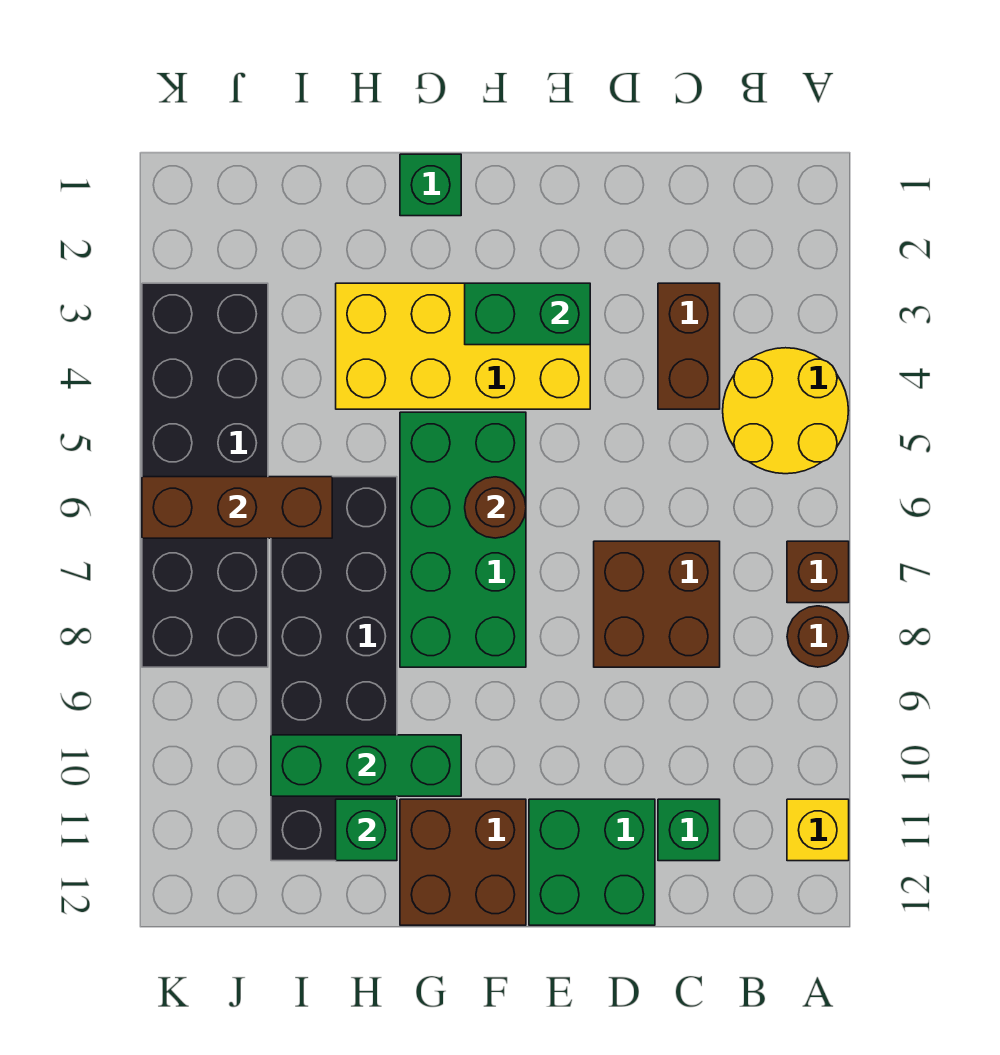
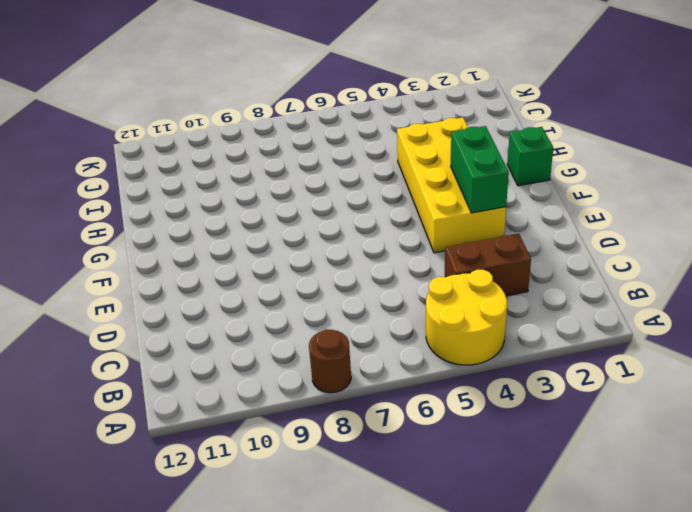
none -> brown 1x1 brick [787,541,849,603]
none -> yellow 1x1 brick [787,799,849,861]
none -> brown 2x2 brick [594,541,720,667]

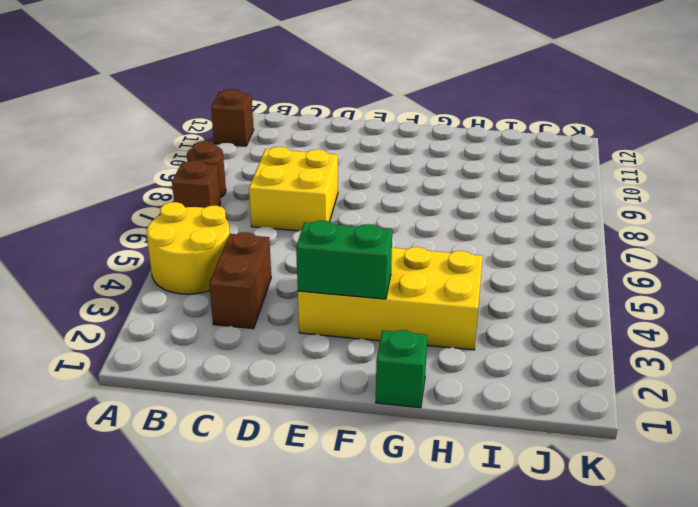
brown 1x1 brick [211,89,254,146] -> yellow 1x1 brick [787,799,849,861]
yellow 2x2 brick [249,147,338,231] -> brown 2x2 brick [594,541,720,667]
none -> green 1x1 brick [658,799,720,861]
none -> green 2x2 brick [529,799,655,925]
none -> green 2x4 brick [400,412,526,667]

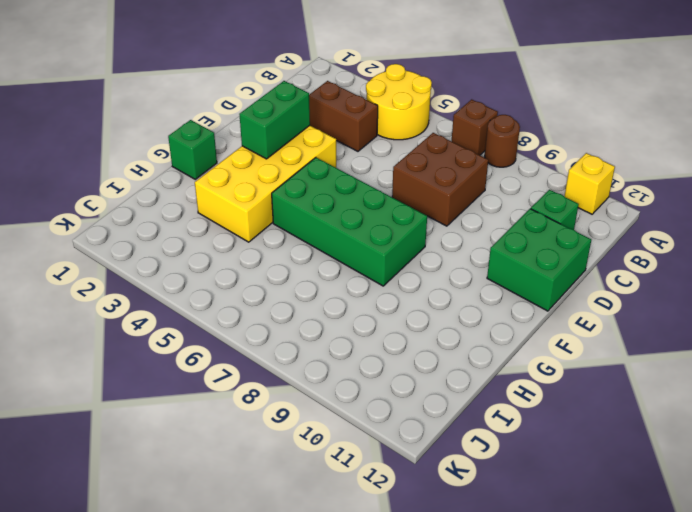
none -> brown 2x2 brick [400,799,526,925]
none -> black 2x6 brick [271,477,397,861]
none -> black 2x6 brick [142,283,268,667]

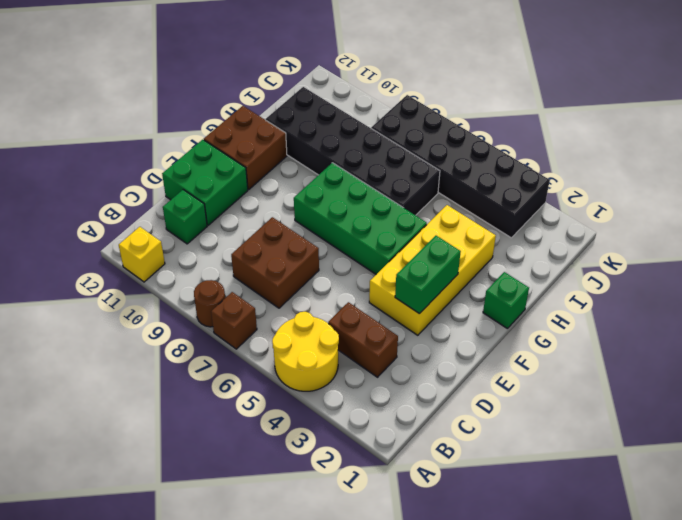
none -> brown 1x1 round brick [465,477,526,538]
none -> green 1x3 brick [271,735,461,796]
none -> green 1x1 brick [336,799,397,861]

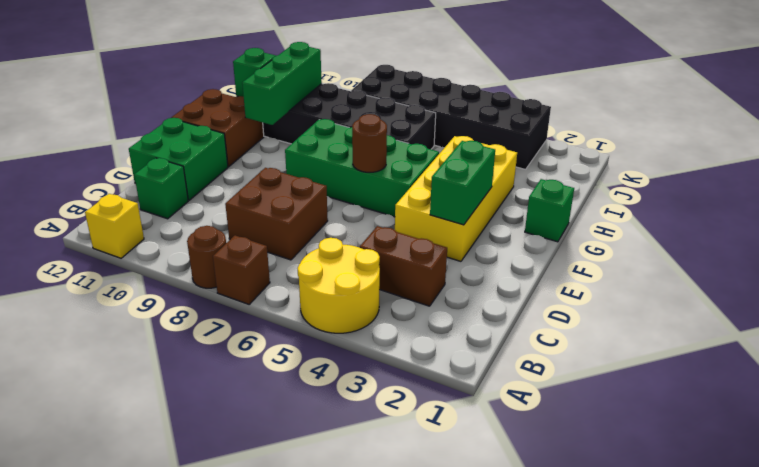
none -> brown 1x3 brick [142,477,332,538]

